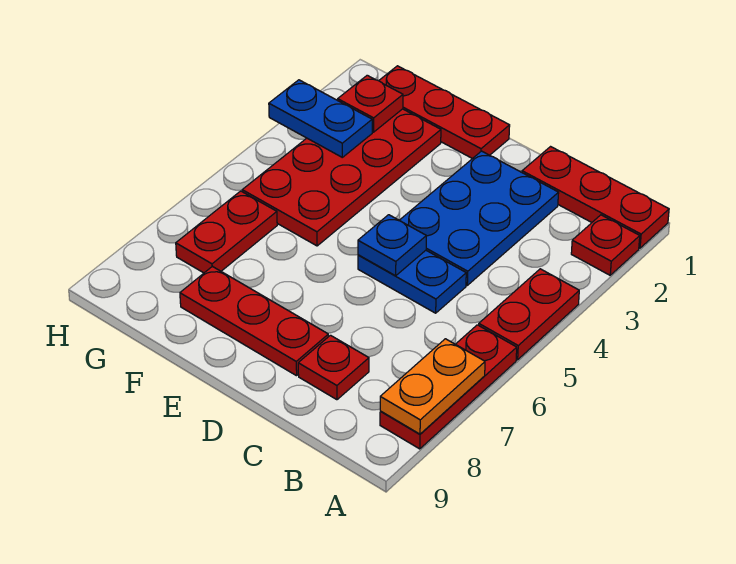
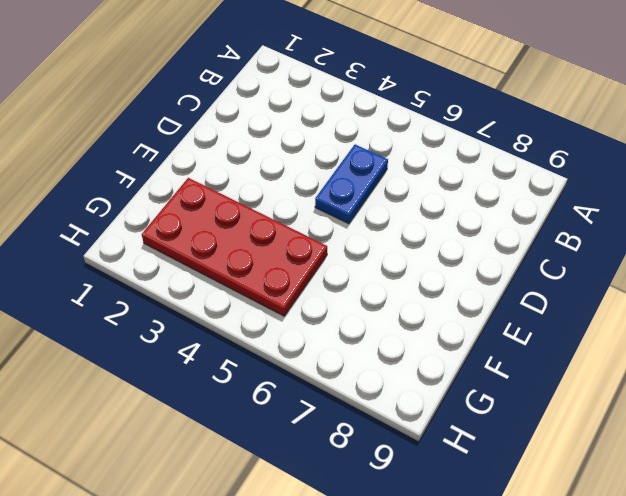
none -> red 1x3 plate [522,147,669,248]
none -> red 1x1 plate [571,215,640,275]
none -> red 1x2 plate [479,269,579,360]

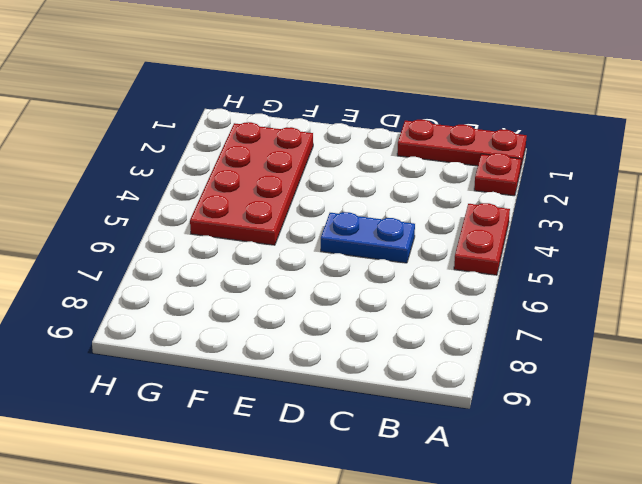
none -> red 1x3 plate [380,325,517,449]
none -> blue 2x3 plate [399,151,559,285]
none -> red 1x1 plate [298,335,369,400]

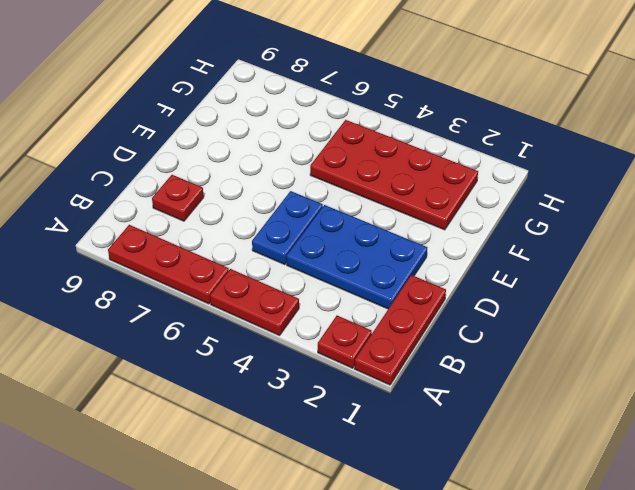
none -> red 1x3 plate [180,266,328,376]
none -> red 1x3 plate [379,66,510,159]
none -> red 1x2 plate [176,191,277,273]

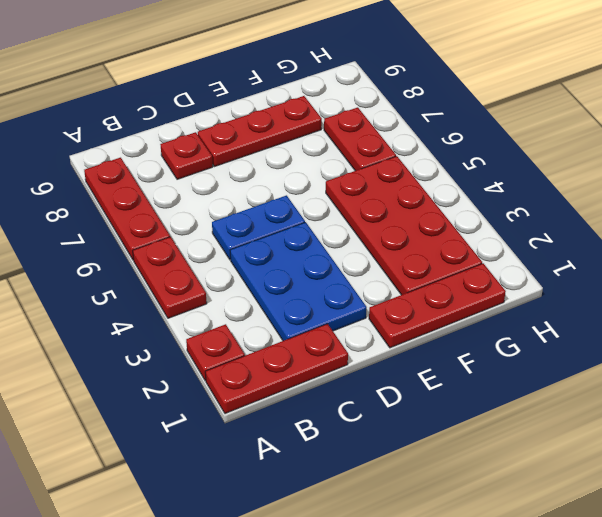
none -> orange 1x2 plate [380,339,485,434]
none -> blue 1x1 plate [358,215,426,276]
none -> red 1x1 plate [338,75,403,132]

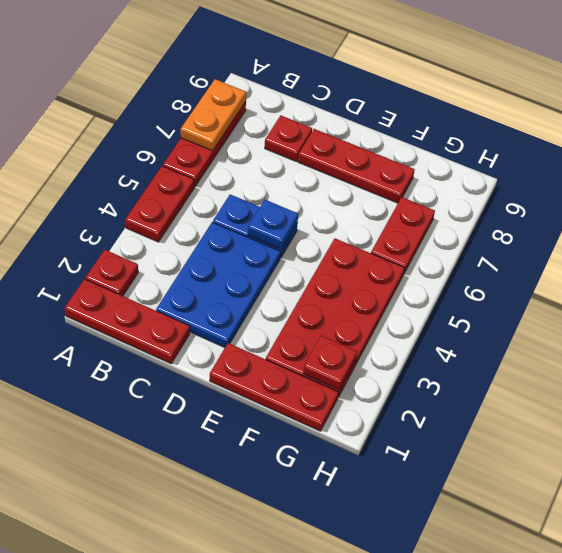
none -> blue 1x2 plate [269,80,372,157]

